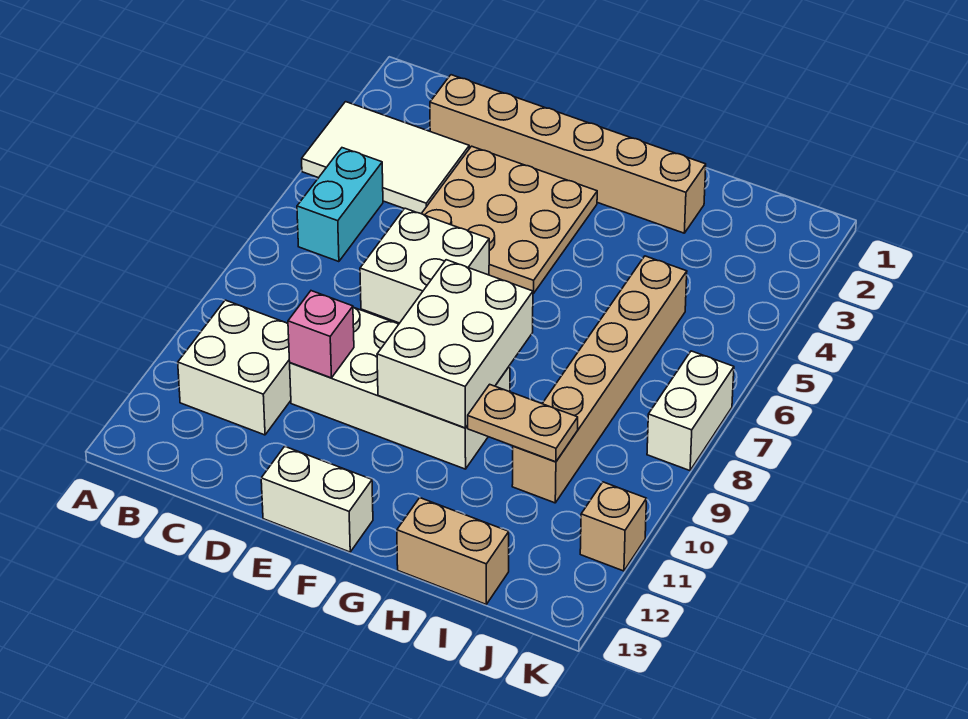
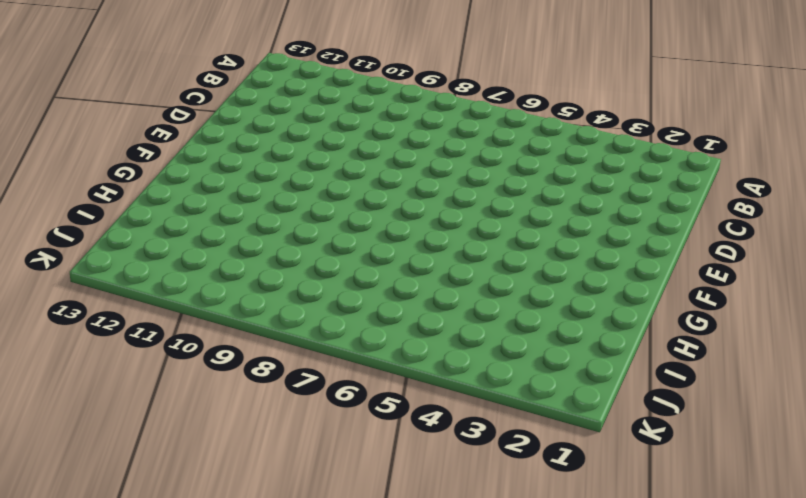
none -> white 2x3 tile [302,102,469,214]
none -> cyan 1x2 brick [297,148,383,262]
none -> white 2x2 brick [178,300,291,435]

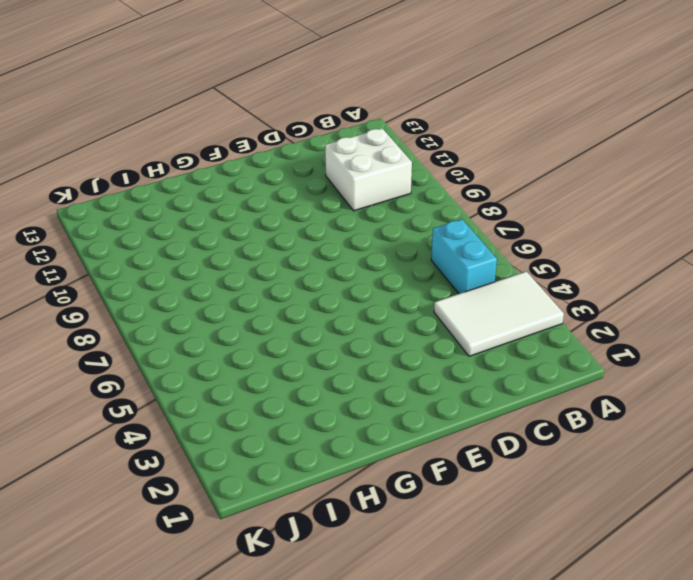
none -> tan 1x6 brick [430,75,706,233]
none -> tan 3x3 plate [422,146,597,294]
none -> white 2x2 brick [360,208,489,323]

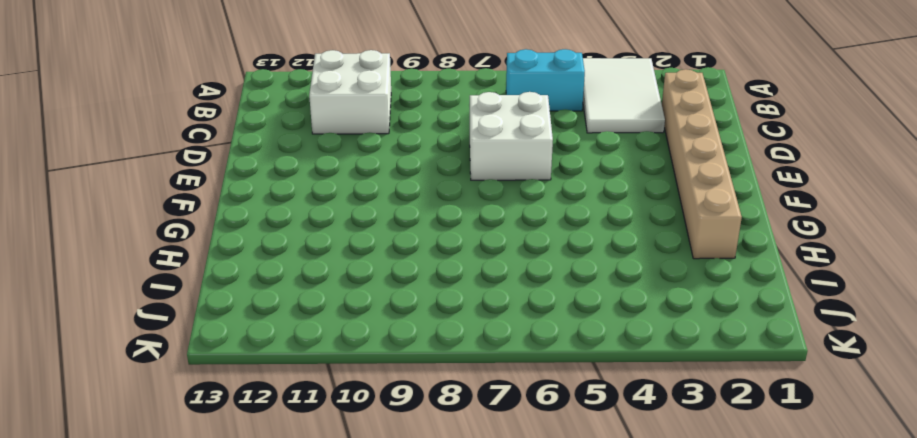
none -> tan 3x3 plate [422,146,597,294]
none -> white 2x4 brick [290,307,510,469]
none -> white 1x2 brick [261,446,373,552]

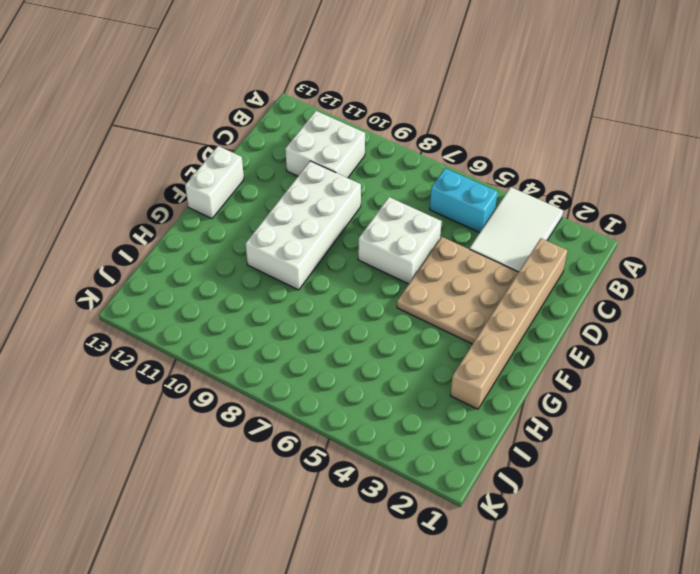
none -> tan 1x2 brick [397,498,509,604]
none -> tan 1x6 brick [512,256,687,503]
none -> white 1x2 brick [647,351,734,471]

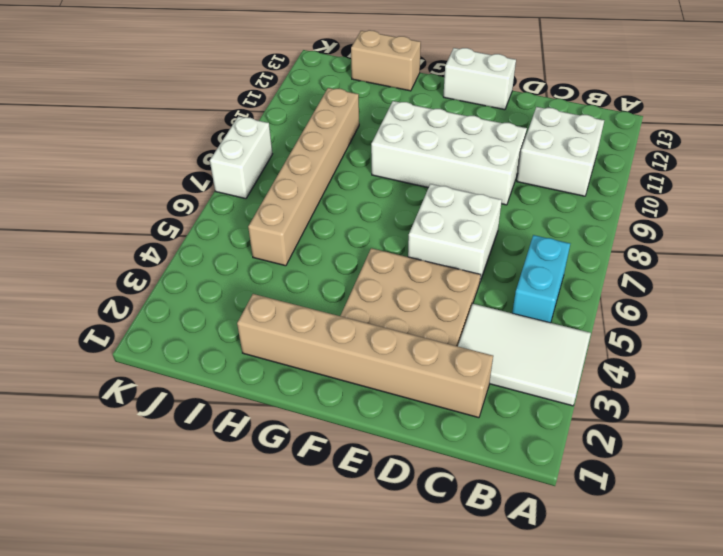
none -> tan 1x1 brick [580,482,647,571]
none -> pink 1x1 brick [288,291,354,378]
none -> white 2x3 brick [377,260,533,428]

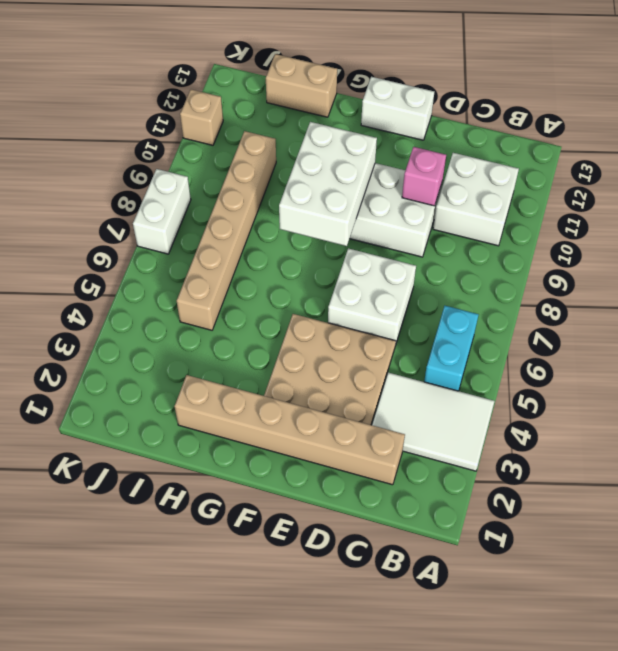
none -> tan 1x2 plate [468,384,578,462]

